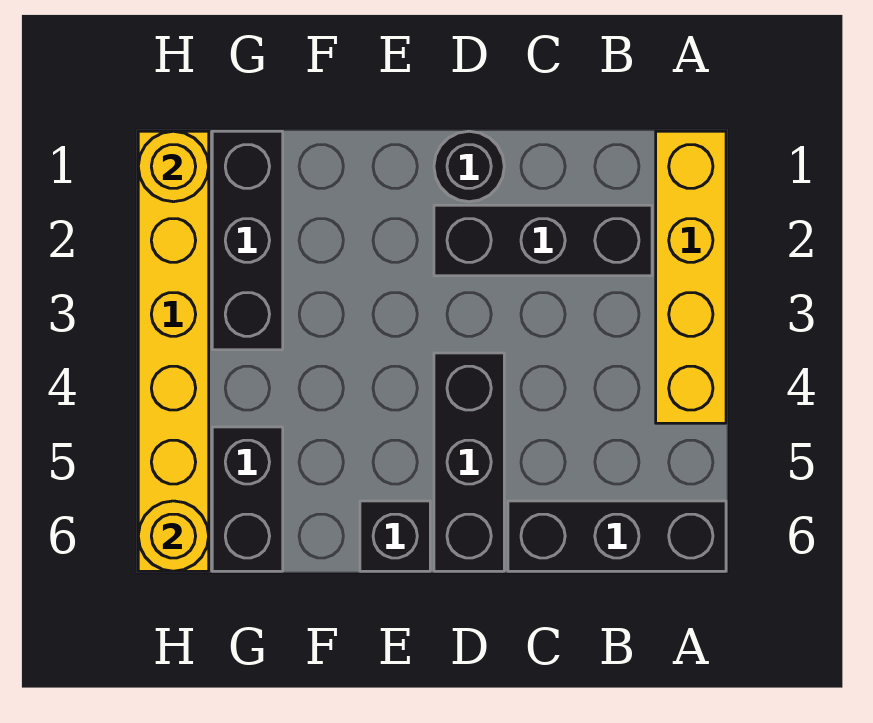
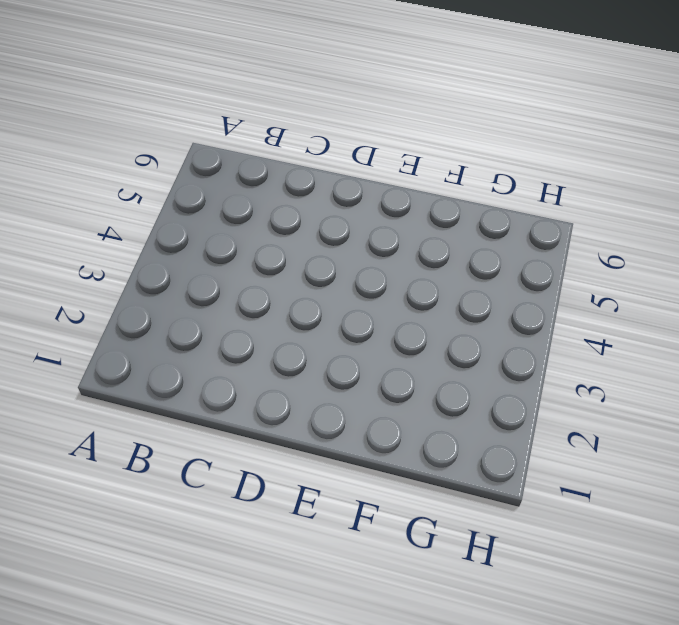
none -> yellow 1x4 brick [656,131,726,423]
none -> black 1x3 brick [508,501,726,571]

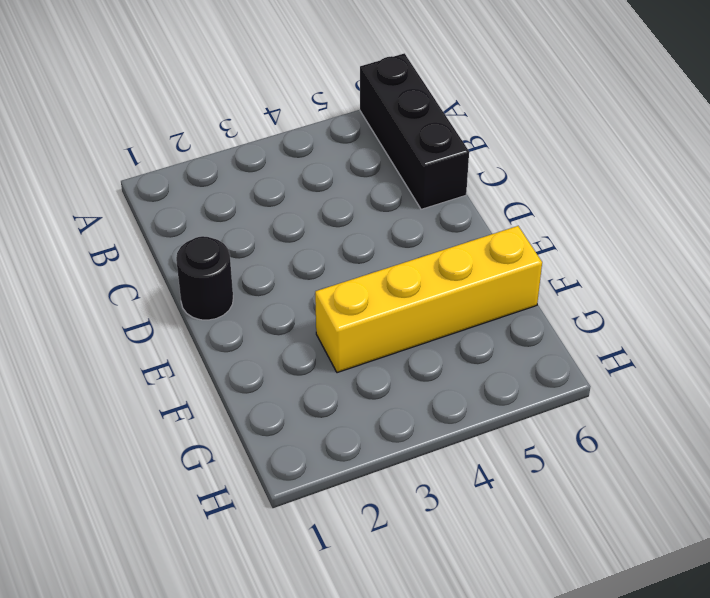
yellow 1x4 brick [315,226,542,373] -> yellow 1x4 brick moved to [656,131,726,423]
none -> black 1x3 brick [434,205,652,276]
none -> black 1x3 brick [434,353,504,571]

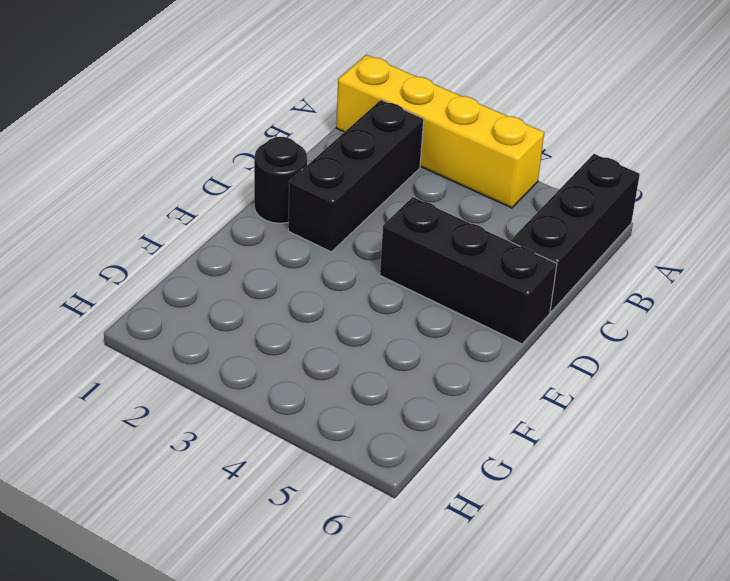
none -> black 1x1 brick [360,501,430,571]
none -> black 1x3 brick [212,131,283,350]

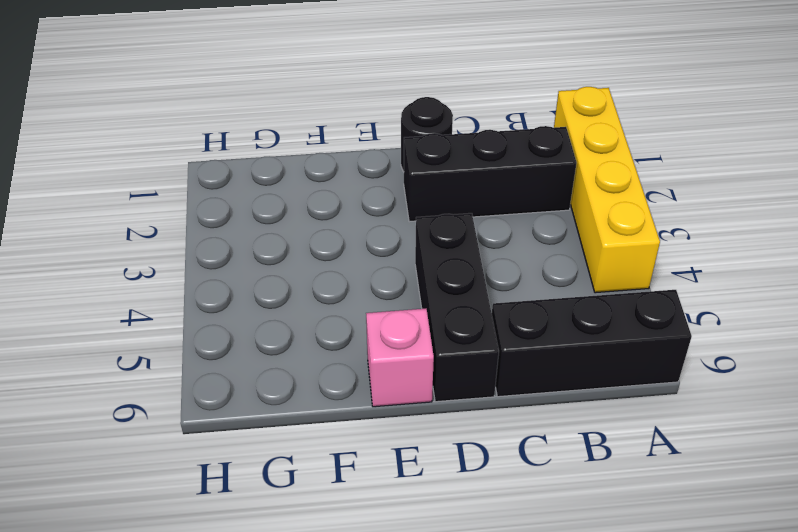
pink 1x1 brick [366,309,434,407] -> black 1x1 brick [360,501,430,571]
none -> black 1x3 brick [212,131,283,350]
none -> black 1x2 brick [212,427,283,571]

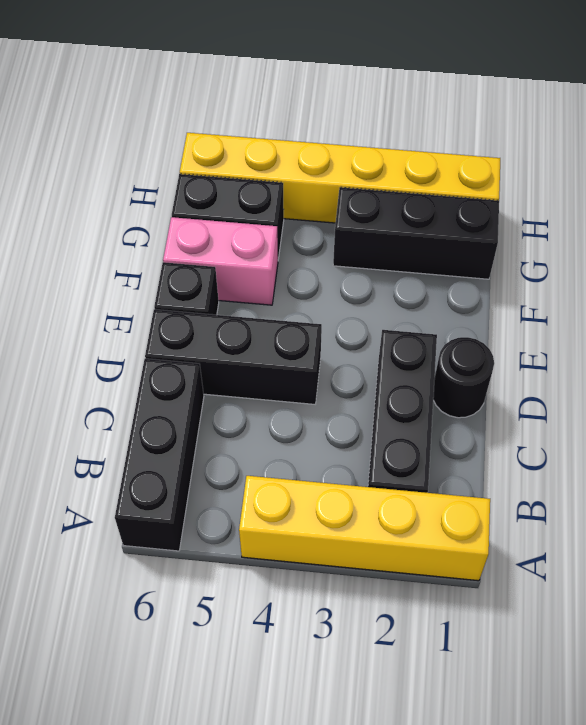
pink 1x2 brick [163,217,278,305] -> none
none -> yellow 1x1 round brick [138,131,209,202]
none -> yellow 1x1 round brick [138,501,209,571]

